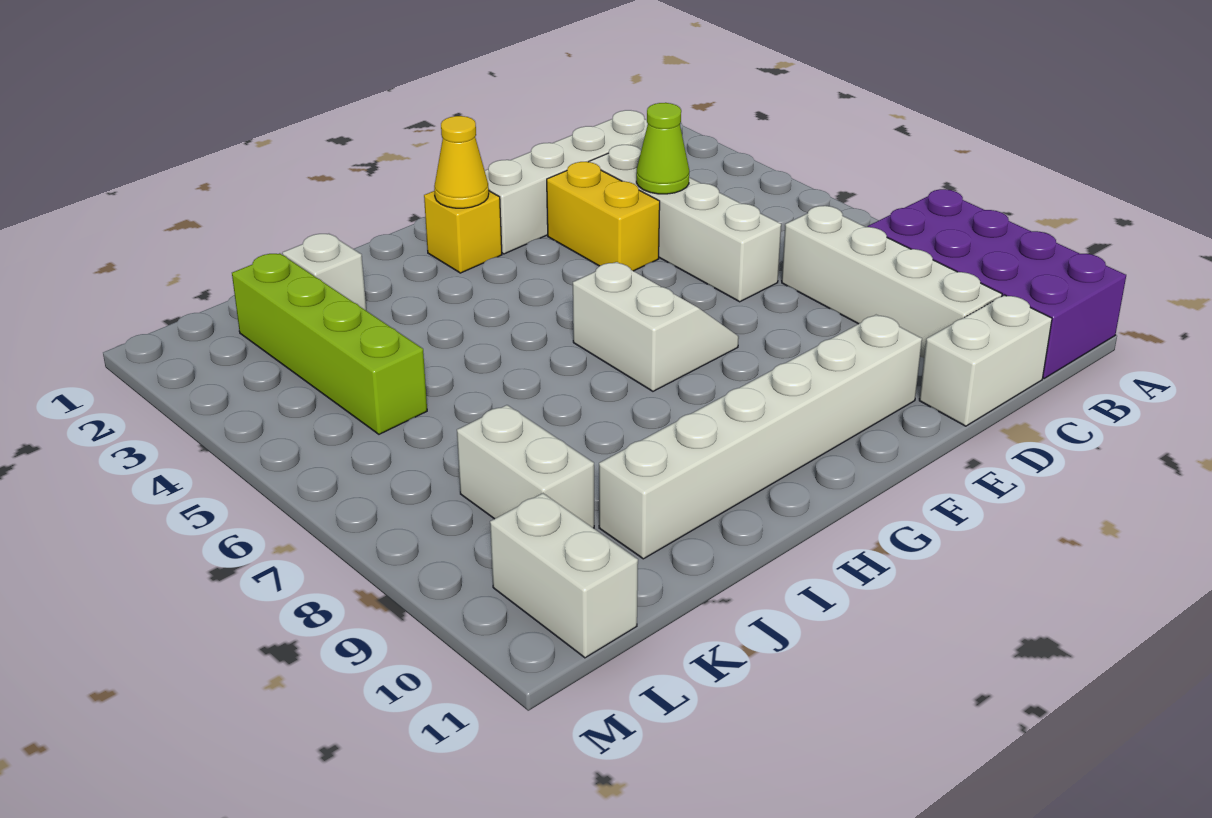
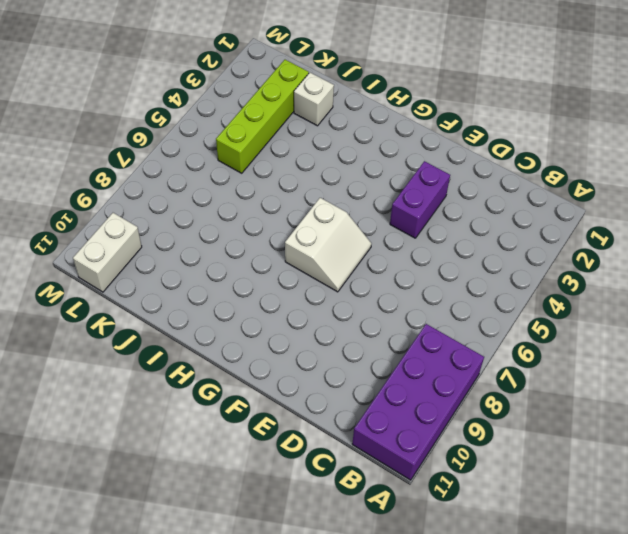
purple 1x2 brick [390,161,450,238] -> yellow 1x2 brick [547,162,660,271]
none -> white 1x4 brick [485,110,648,254]
none -> white 1x4 brick [782,206,1002,358]
none -> white 1x2 brick [919,295,1052,426]

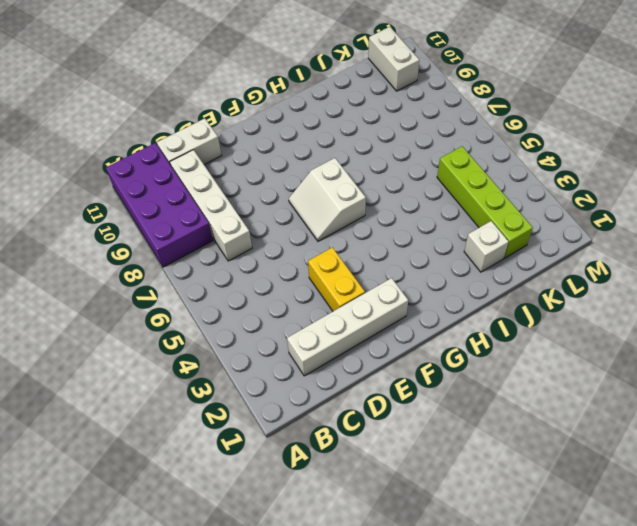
none -> white 1x4 brick [589,145,781,302]
none -> white 1x6 brick [599,315,922,559]
none -> yellow 1x1 brick [424,191,502,273]

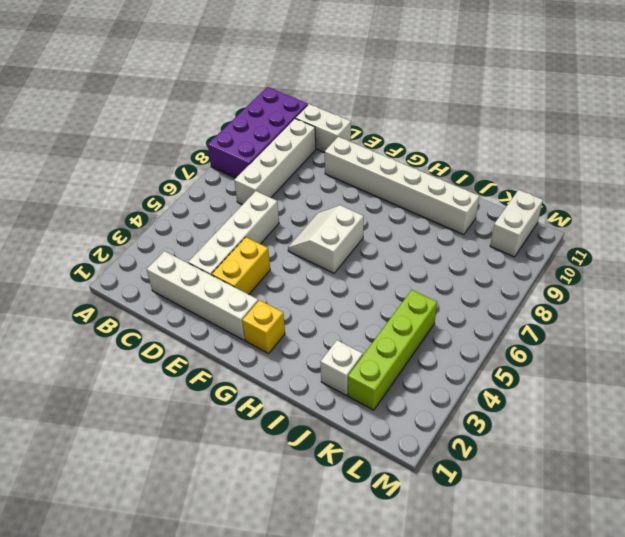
none -> white 1x2 brick [457,405,594,528]
none -> lime 1x1 cone [636,103,689,194]
none -> yellow 1x1 cone [434,116,489,208]

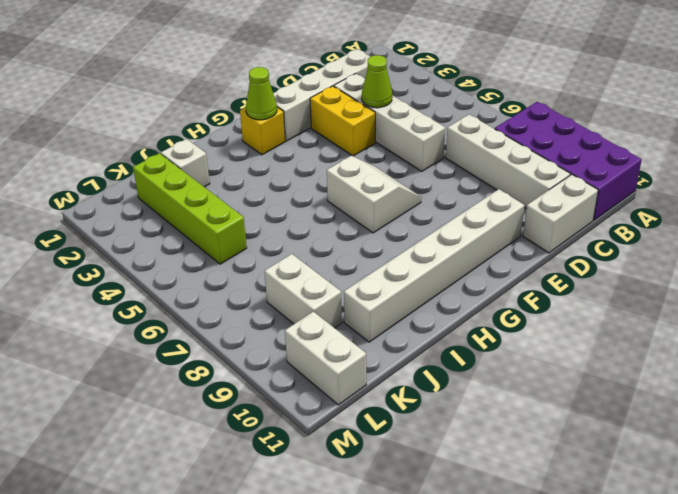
lime 1x1 cone [246,67,277,120] -> yellow 1x1 cone [434,116,489,208]

